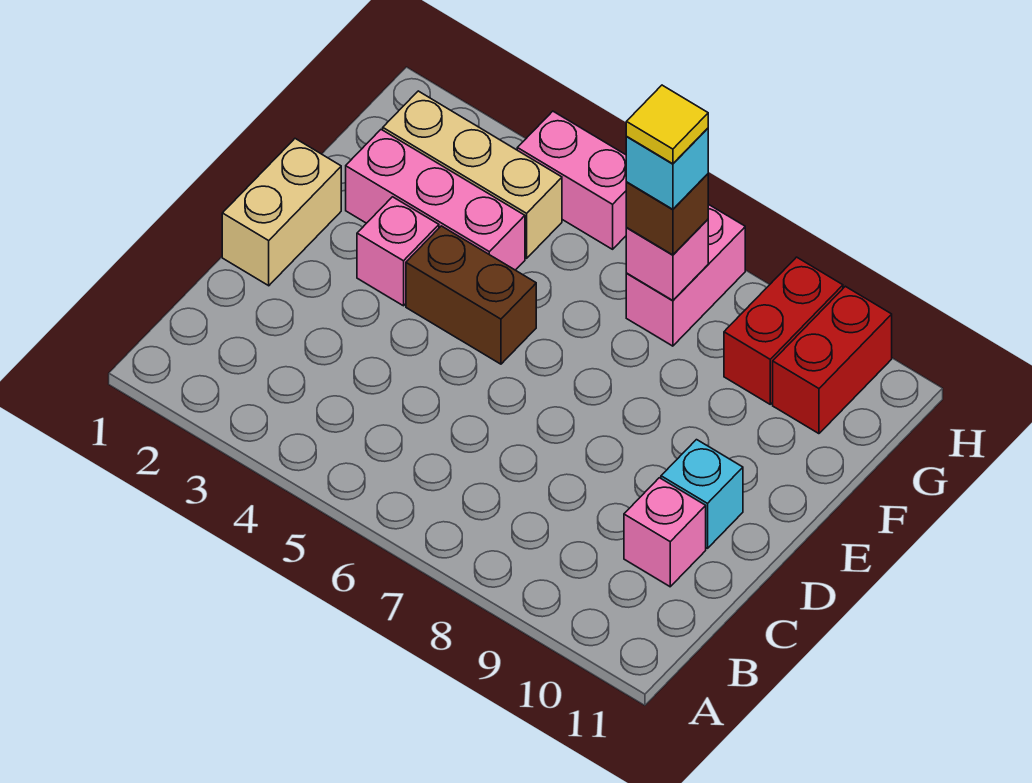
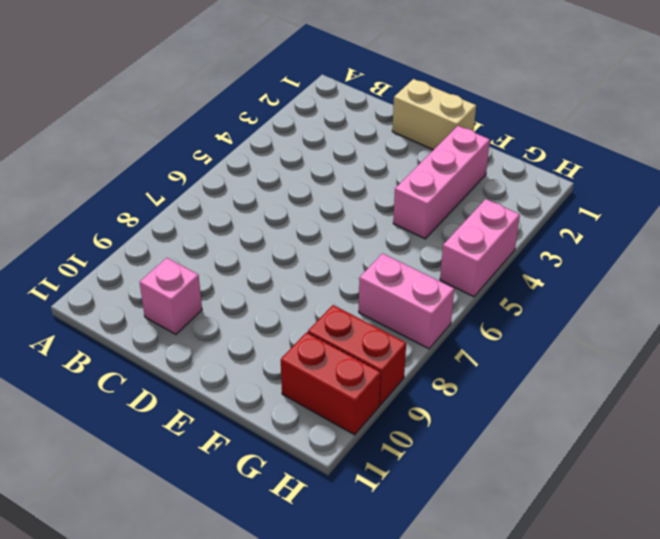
none -> cyan 1x1 brick [661,440,743,548]
none -> pink 1x1 brick [357,197,439,306]
none -> brown 1x2 brick [406,226,536,364]

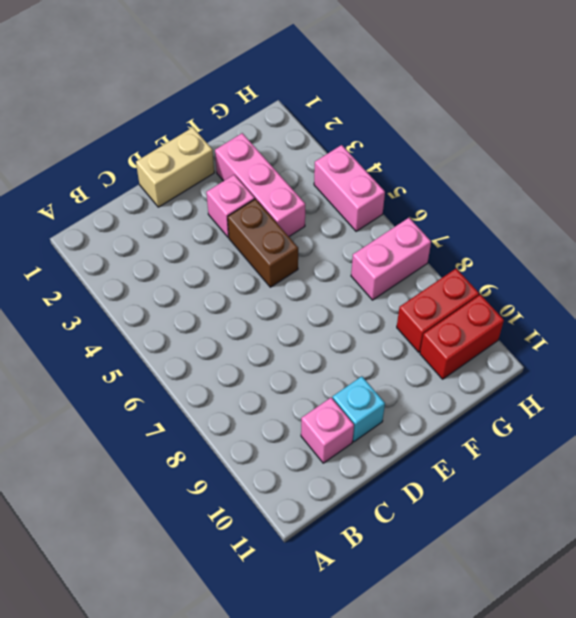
none -> tan 1x3 brick [383,91,562,258]
none -> pink 1x1 brick [626,220,708,300]
none -> brown 1x1 brick [626,174,708,255]

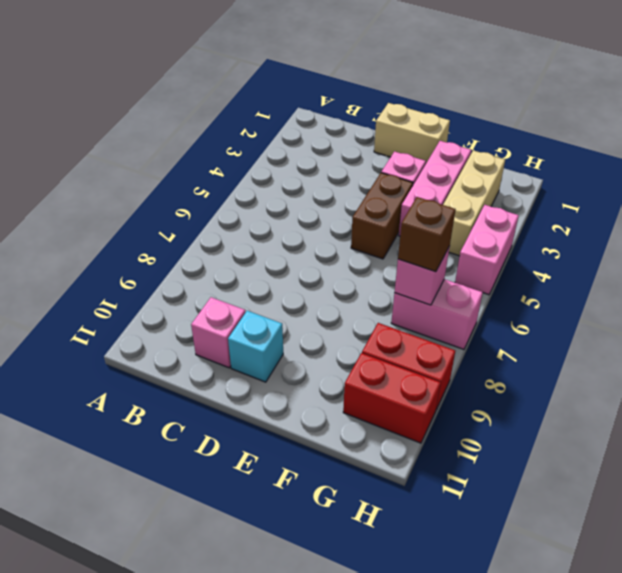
none -> cyan 1x1 brick [626,128,708,209]
none -> yellow 1x1 tile [626,85,708,164]

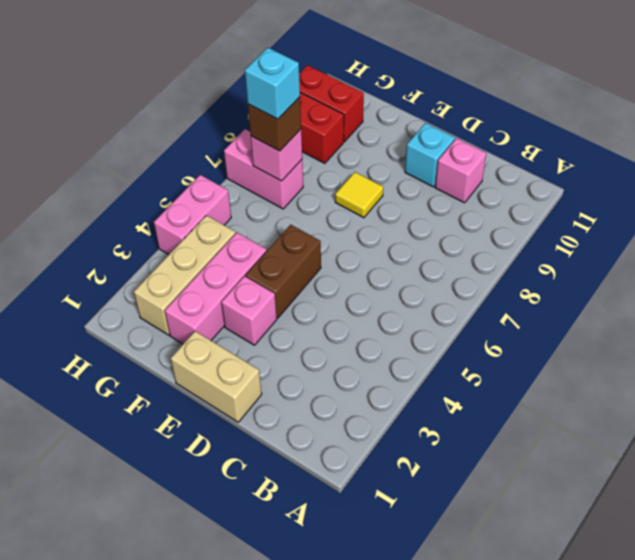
yellow 1x1 tile [335,172,383,218] -> yellow 1x1 tile moved to [626,85,708,164]

